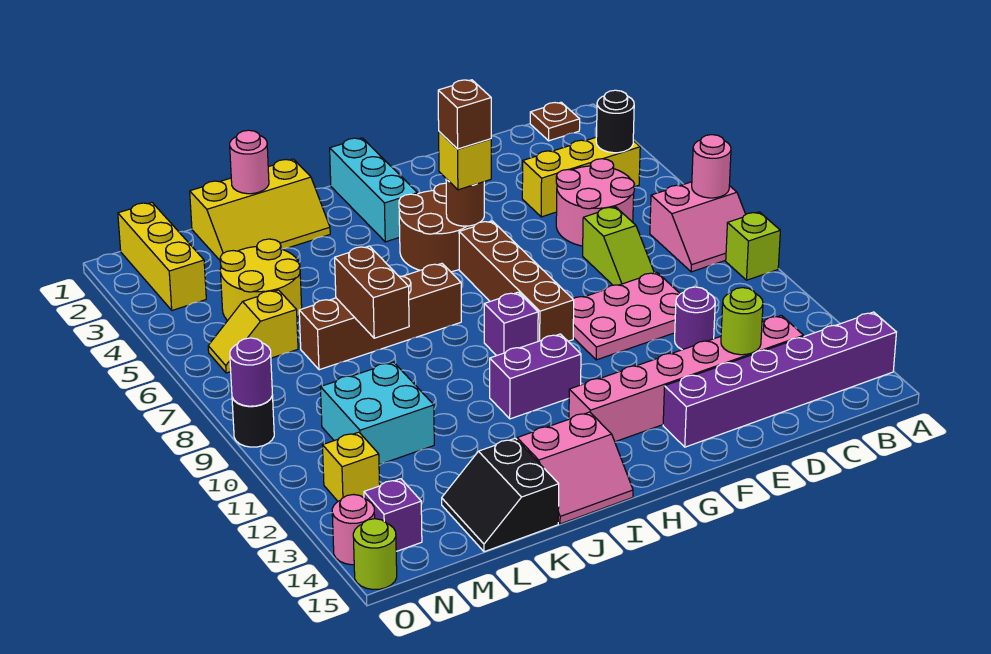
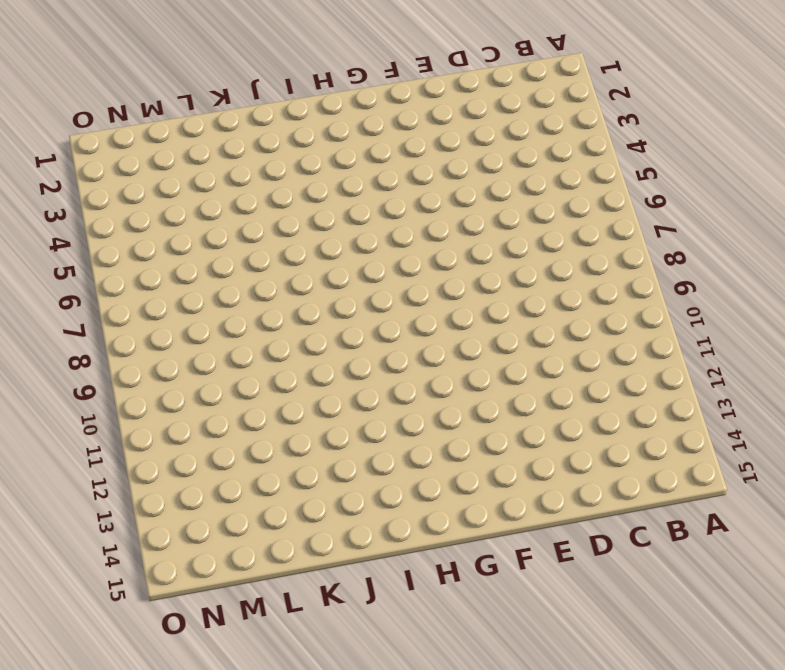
none -> pink 2x2 slope [650,182,746,272]
none -> lime 1x1 brick [726,212,780,280]
none -> purple 1x6 brick [663,312,896,447]
none -> brown 1x1 plate [530,102,580,141]

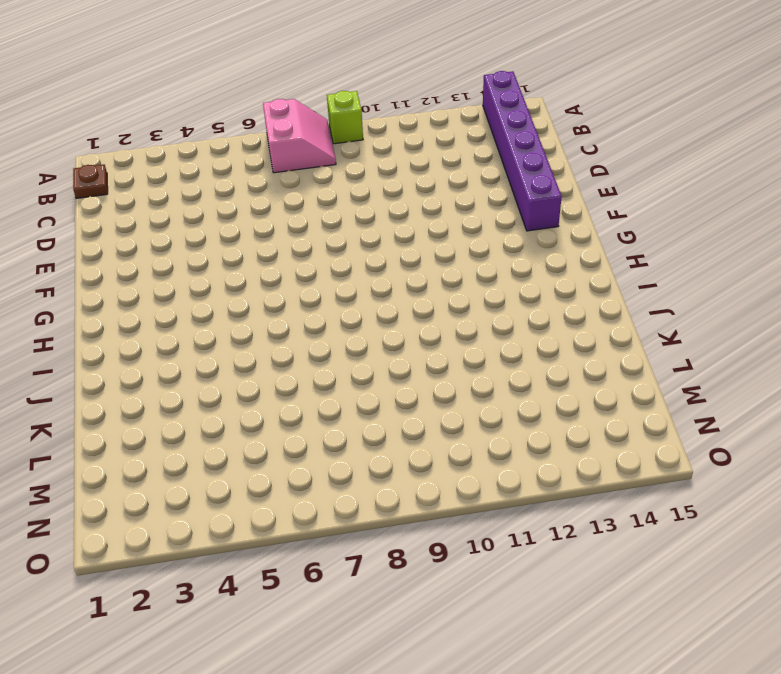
none -> yellow 1x3 brick [522,137,640,217]
none -> pink 2x2 round brick [556,159,634,246]
none -> pink 1x6 brick [569,315,804,442]
none -> lime 1x2 slope [583,207,654,285]

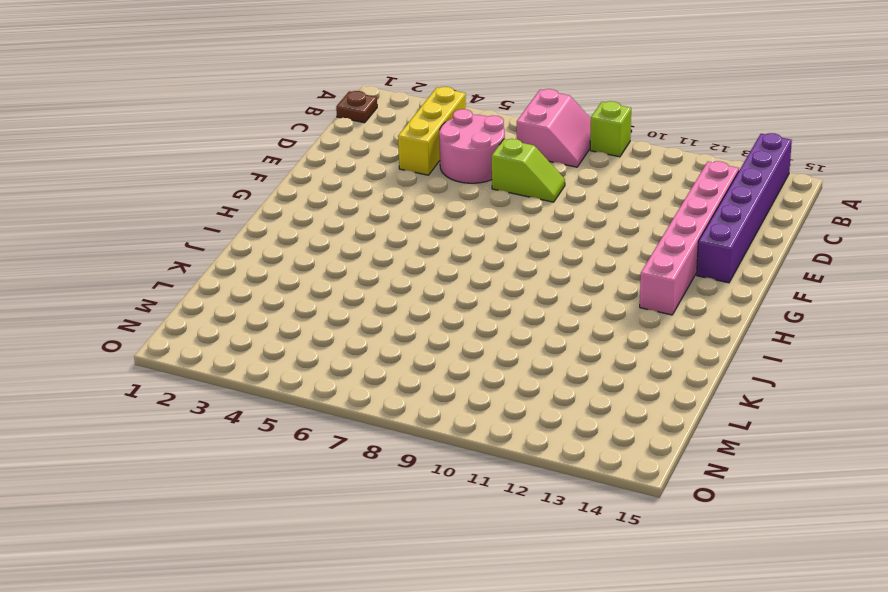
none -> pink 2x3 plate [573,272,680,360]
none -> purple 1x1 round brick [675,287,715,350]
none -> brown 2x2 round brick [399,183,475,272]
none -> brown 1x4 brick [459,221,574,341]

